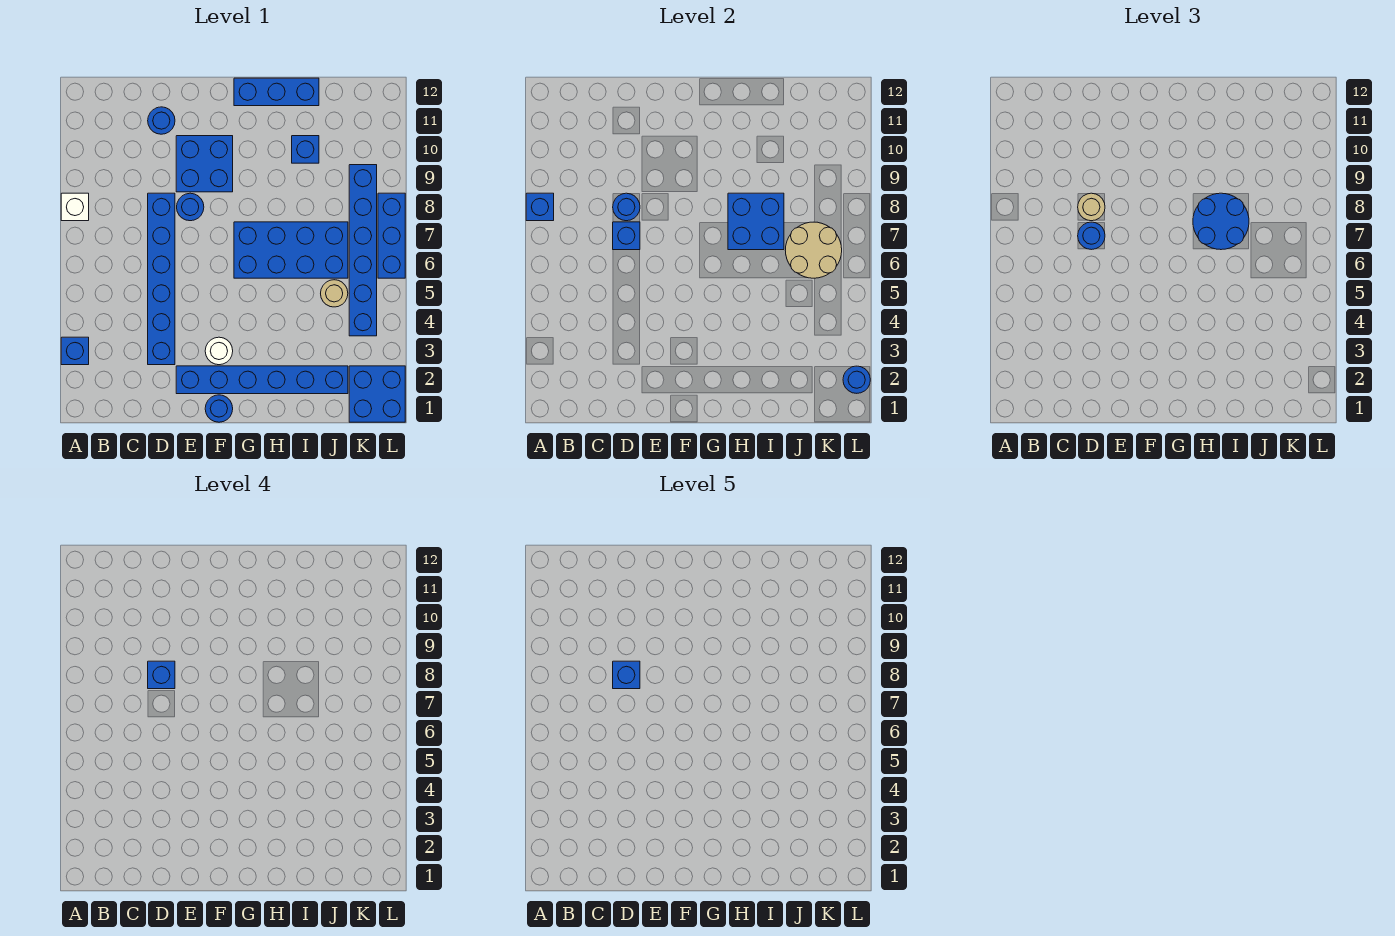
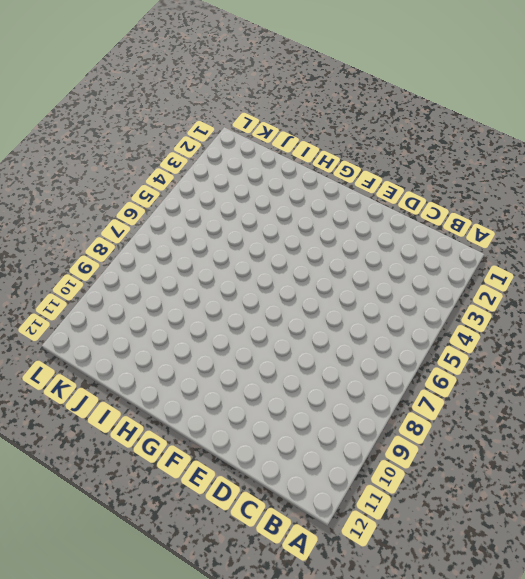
none -> blue 1x1 brick [61,337,89,365]
none -> white 1x1 brick [61,193,89,221]
none -> blue 1x6 brick [148,193,175,365]

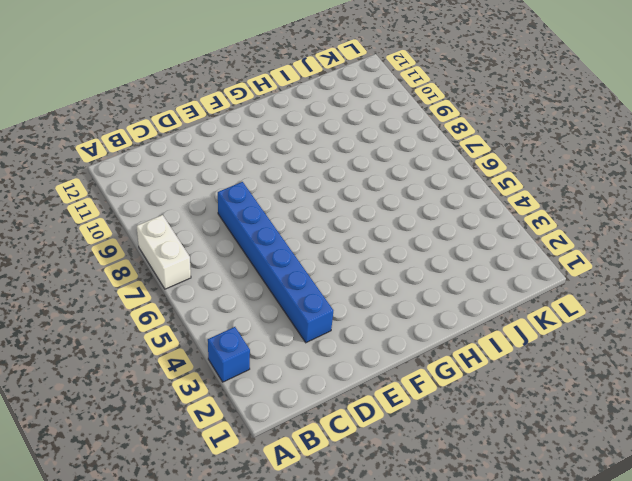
white 1x2 brick [137,215,191,289] -> white 1x1 brick [61,193,89,221]
none -> blue 1x1 round brick [148,107,175,134]
none -> blue 1x6 brick [176,366,348,394]
none -> blue 1x1 round brick [177,193,204,221]

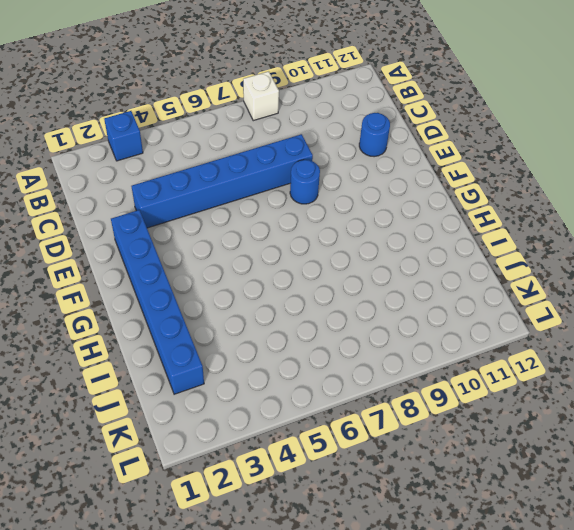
none -> blue 2x2 brick [176,136,233,192]
none -> blue 1x1 round brick [205,395,233,422]
none -> white 1x1 round brick [205,337,233,365]

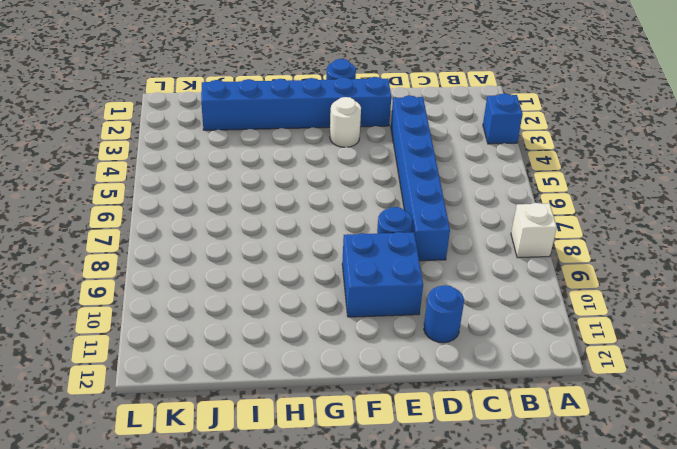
none -> blue 2x4 brick [234,222,348,278]
none -> blue 1x3 brick [234,78,319,106]
none -> blue 1x1 brick [292,136,319,163]

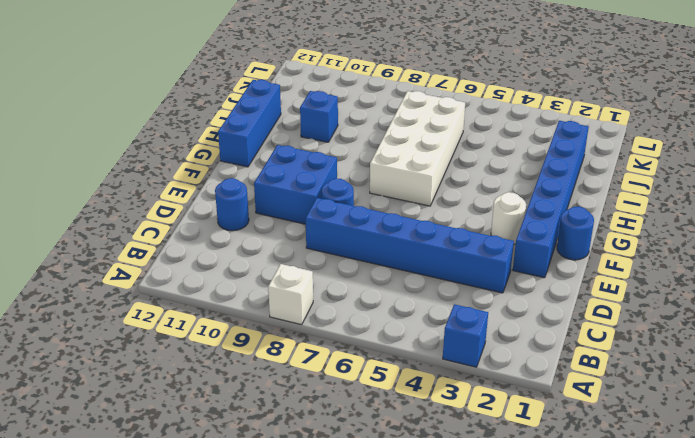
white 2x4 brick [370,91,465,206] -> blue 2x4 brick [234,222,348,278]
none -> tan 1x1 round brick [321,280,348,307]
none -> blue 2x2 brick [349,366,405,422]
none -> blue 1x6 brick [349,165,377,336]

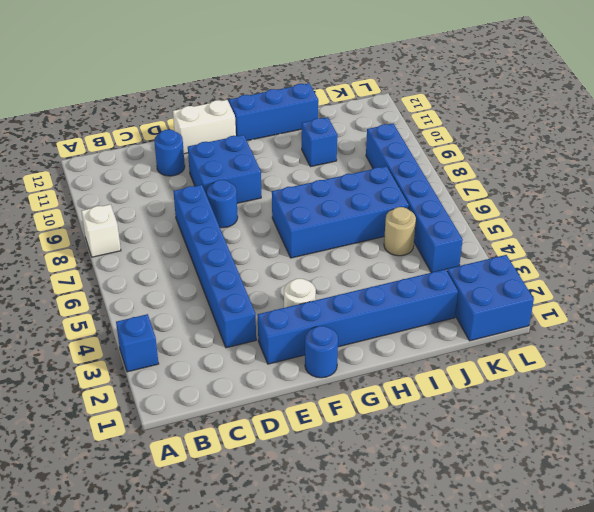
white 1x2 brick [173,100,236,154] -> none
none -> blue 1x3 brick [378,193,405,278]
none -> blue 1x1 brick [526,193,554,221]
none -> blue 1x1 brick [613,222,640,250]

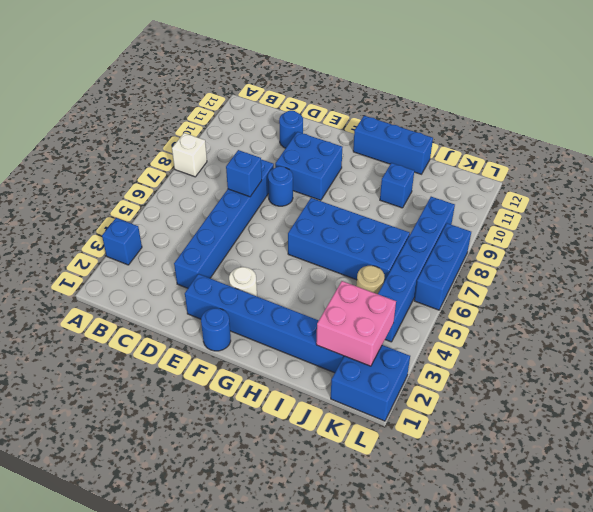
pink 2x2 brick [316,281,396,366] -> none
none -> blue 1x1 brick [526,193,554,221]
none -> blue 1x1 round brick [613,193,640,221]
none -> blue 2x2 brick [728,193,784,250]

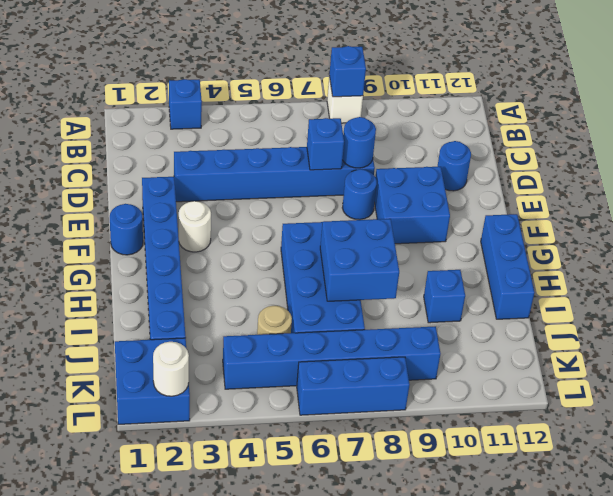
white 1x1 round brick [153,342,189,396] -> blue 1x1 round brick [843,366,870,393]
none -> tan 2x2 round brick [785,222,842,278]
none -> blue 1x1 round brick [1078,222,1105,250]
none -> tan 1x1 round brick [1078,193,1105,221]

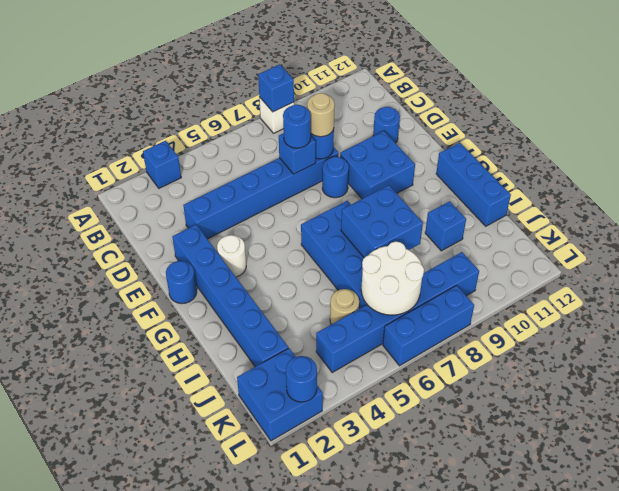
white 2x2 round brick [361,242,424,315] -> tan 2x2 round brick [785,222,842,278]
none -> blue 2x2 round brick [1193,193,1249,250]
none -> blue 1x1 brick [148,661,175,689]
none -> blue 1x1 brick [613,661,640,689]

